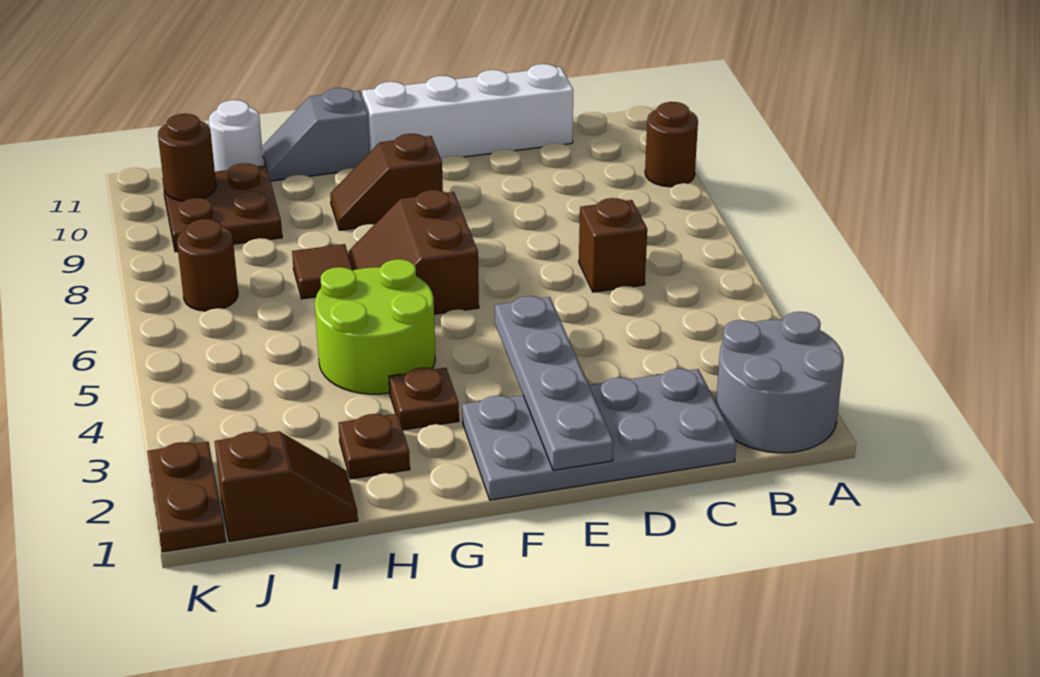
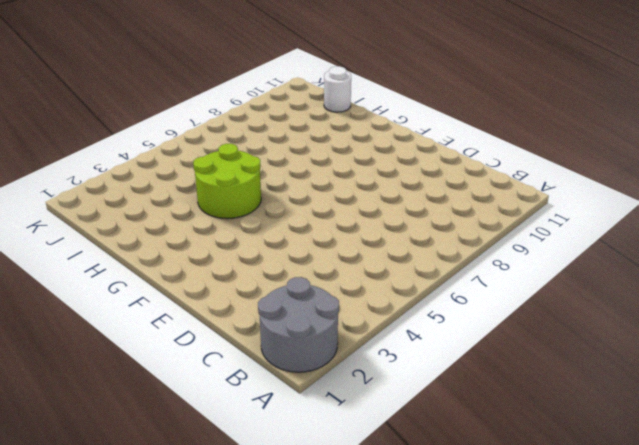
none -> brown 1x1 round brick [645,102,698,187]
none -> grey 2x4 plate [462,369,736,500]
none -> brown 1x1 brick [579,198,647,292]

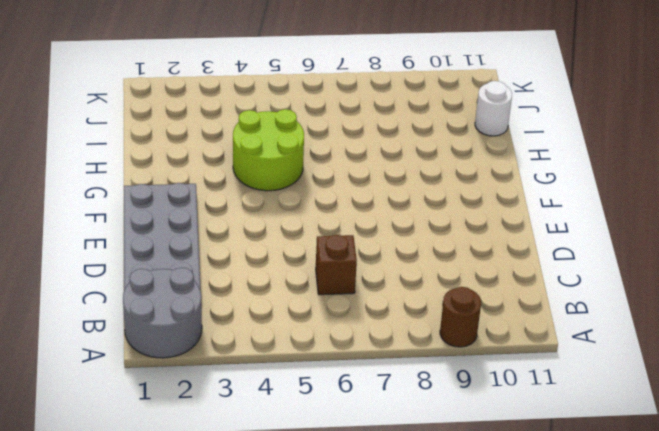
none -> white 1x4 brick [362,64,573,159]
none -> brown 2x2 slope [348,190,479,314]
none -> brown 1x2 slope [330,134,443,230]

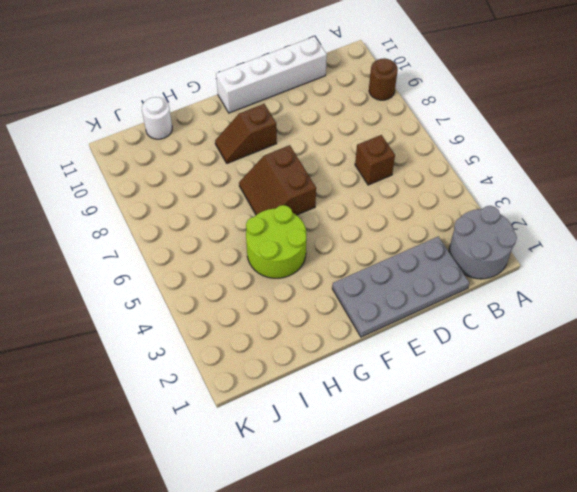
none -> brown 1x1 plate [389,368,459,430]
none -> grey 1x2 slope [262,88,370,181]
none -> brown 1x1 plate [338,414,410,479]

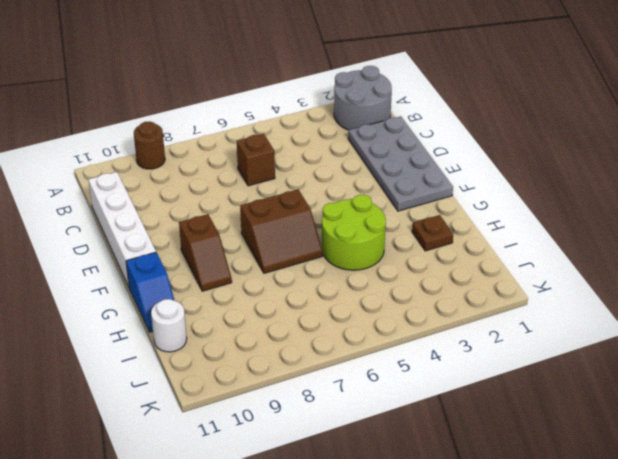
blue 1x2 slope [126,252,175,332] -> grey 1x2 slope [262,88,370,181]
none -> brown 1x1 plate [389,368,459,430]
none -> brown 1x1 tile [292,244,353,299]
none -> brown 1x2 slope [215,431,358,541]

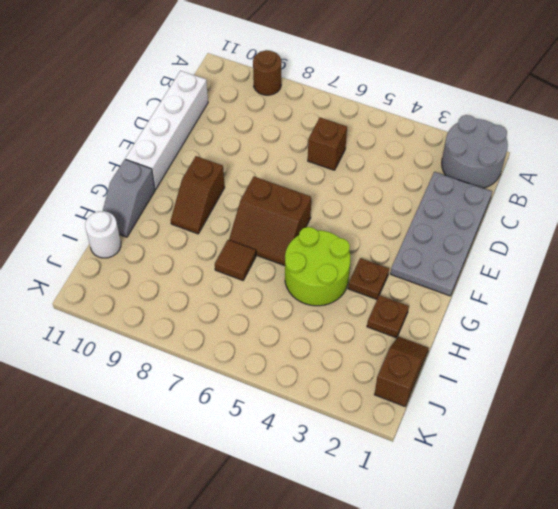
none -> brown 2x2 plate [162,163,282,252]
none -> brown 1x1 round brick [177,219,238,311]
none -> brown 1x2 plate [147,442,226,552]

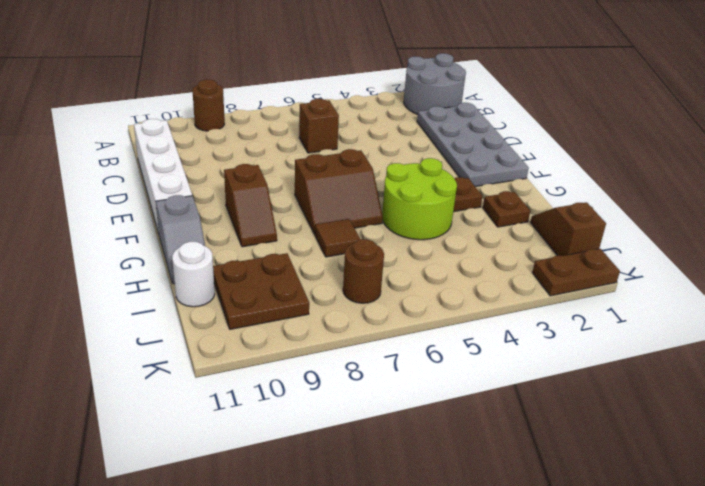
none -> grey 1x4 plate [495,296,614,470]
none -> brown 1x1 round brick [158,114,216,201]

